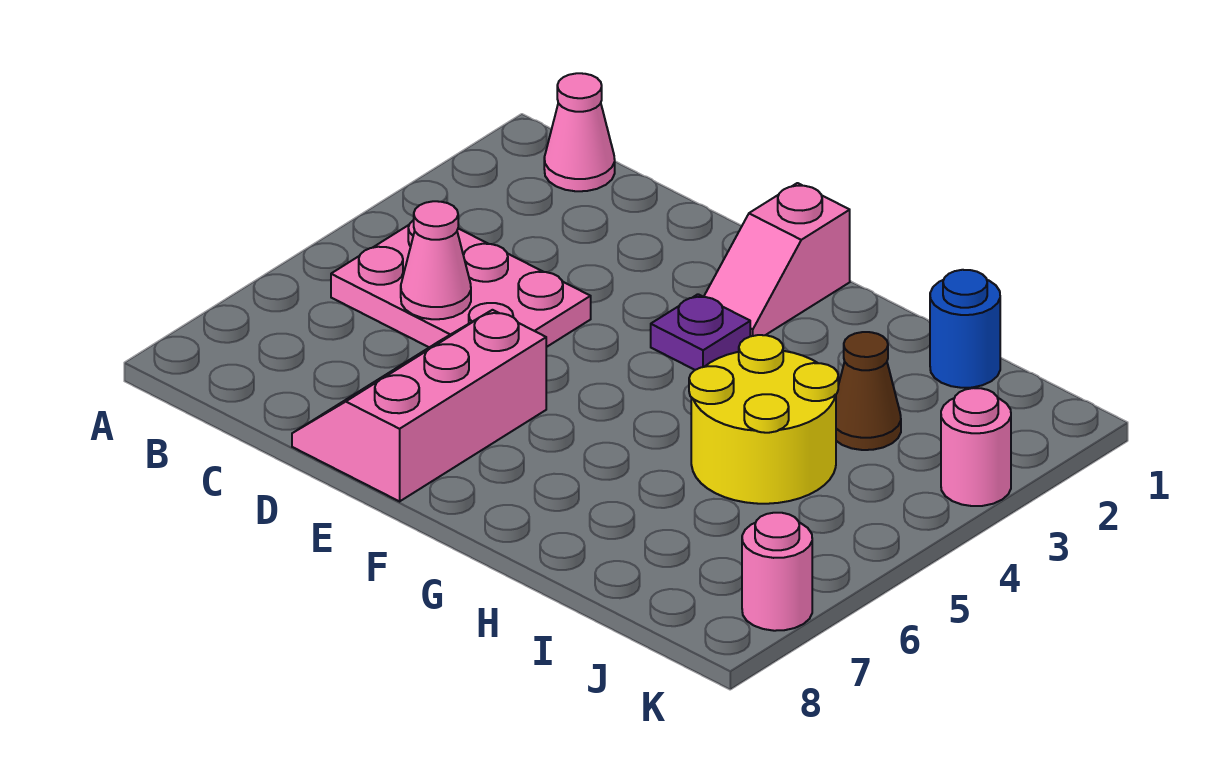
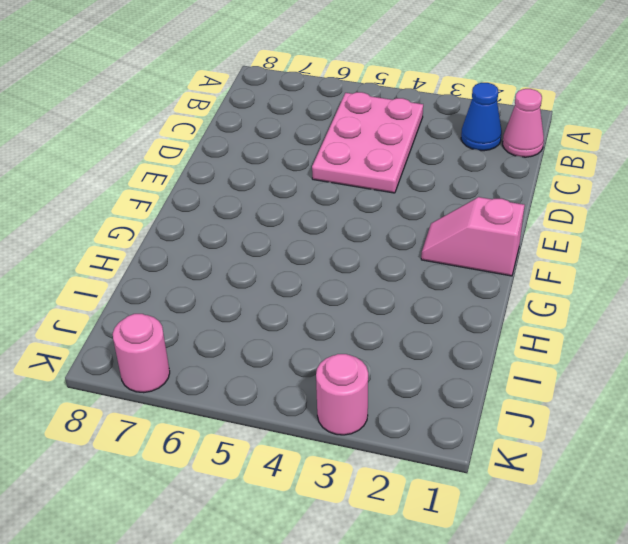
blue 1x1 cone [461,83,502,151] -> none
none -> pink 2x3 slope [292,310,546,501]
none -> purple 1x1 plate [651,294,750,370]

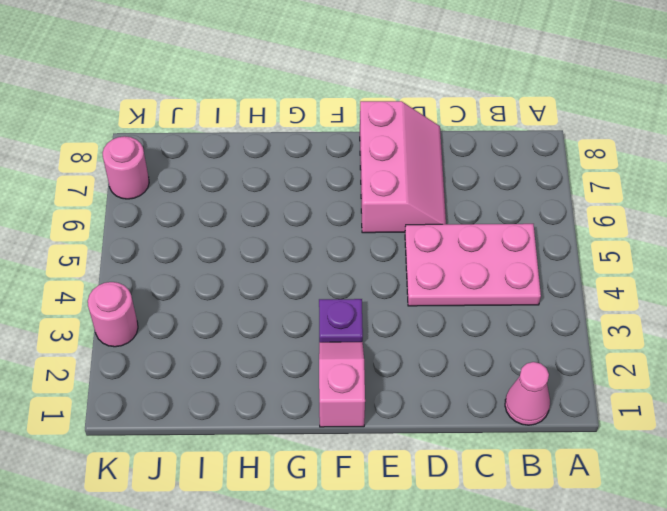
none -> yellow 2x2 round brick [689,335,838,504]
none -> blue 1x1 round brick [930,270,1000,388]

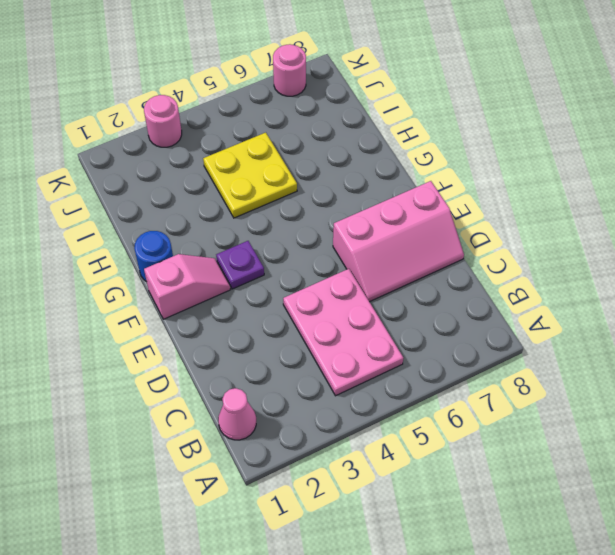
blue 1x1 round brick [134,231,173,282] -> blue 1x1 round brick moved to [930,270,1000,388]
yellow 2x2 plate [203,133,297,218] -> yellow 2x2 round brick [689,335,838,504]
none -> brown 1x1 cone [836,332,901,450]
none -> pink 1x1 cone [401,201,471,319]

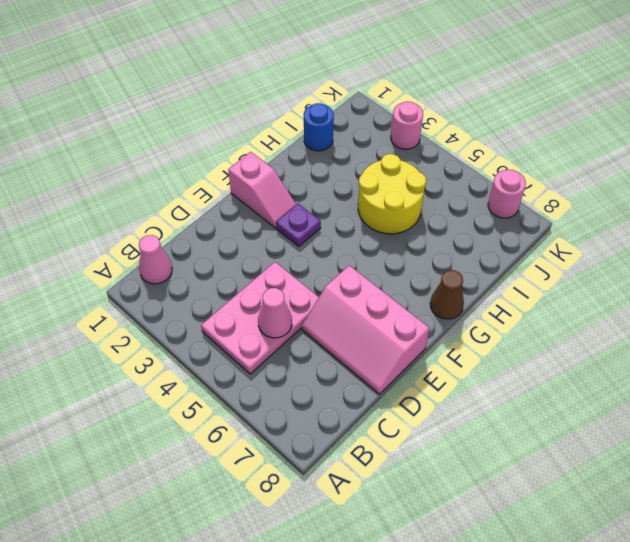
brown 1x1 cone [430,270,464,319] -> brown 1x1 cone moved to [836,332,901,450]

